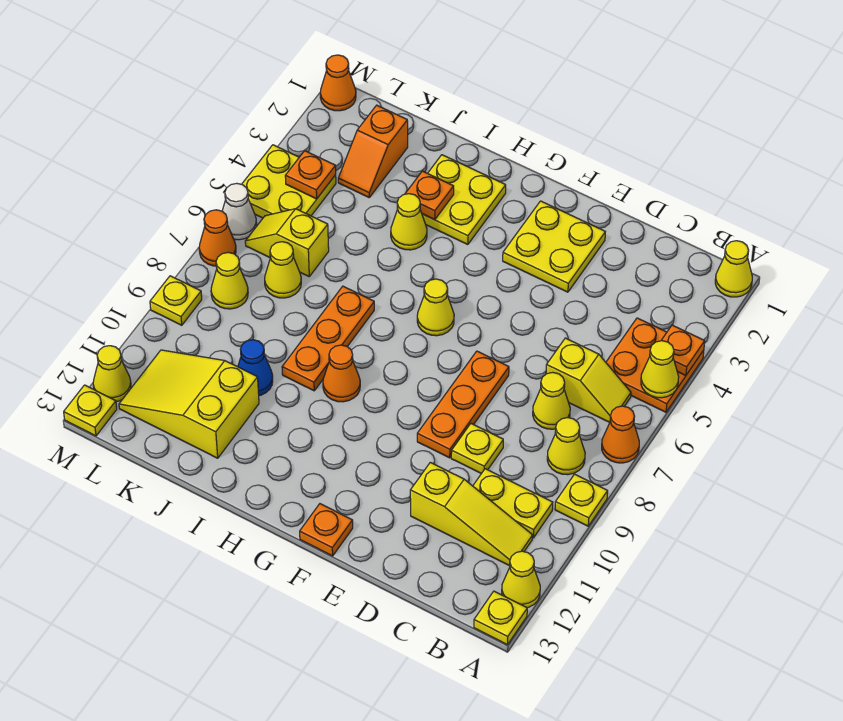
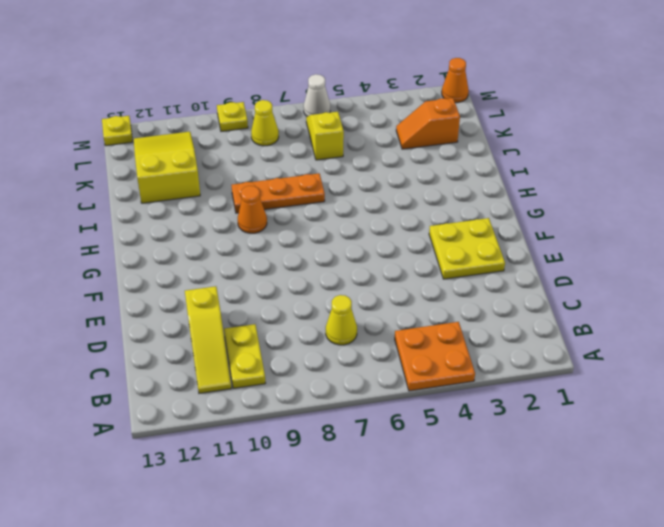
none -> yellow 1x1 cone [715,241,752,297]
none -> orange 1x1 cone [602,406,639,463]
none -> yellow 1x1 plate [555,474,608,526]
none -> yellow 1x1 cone [502,551,540,608]

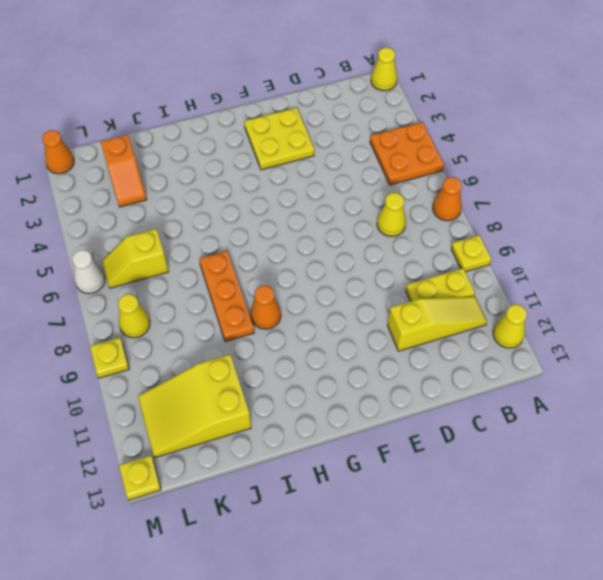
none -> yellow 1x1 plate [474,591,527,645]
none -> yellow 1x2 slope [546,338,631,422]
none -> yellow 1x1 cone [547,418,585,475]
none -> yellow 1x1 plate [451,424,503,474]

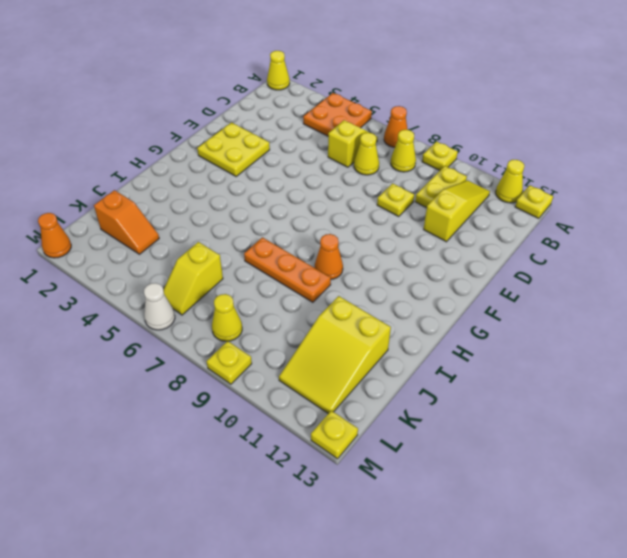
none -> orange 1x3 plate [417,351,509,458]
none -> orange 1x1 plate [300,504,353,556]
none -> yellow 1x1 cone [417,279,454,336]
none -> yellow 2x2 plate [422,155,506,245]

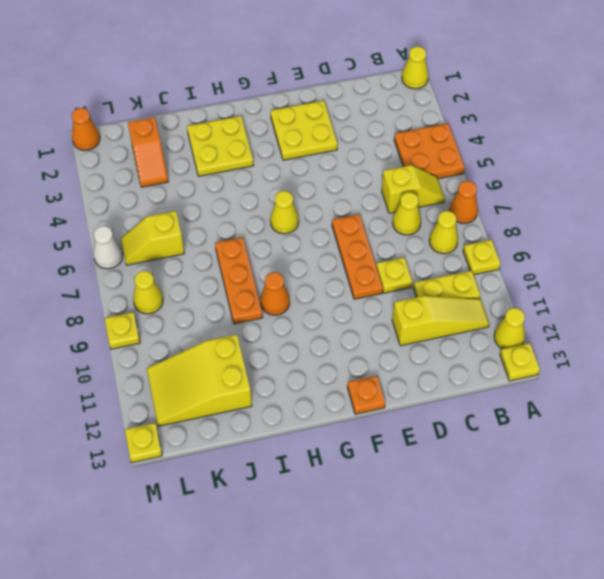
none -> yellow 1x1 cone [391,194,427,250]
none -> blue 1x1 cone [238,340,273,396]
none -> yellow 1x1 cone [265,242,301,298]
none -> yellow 2x2 plate [242,145,336,218]

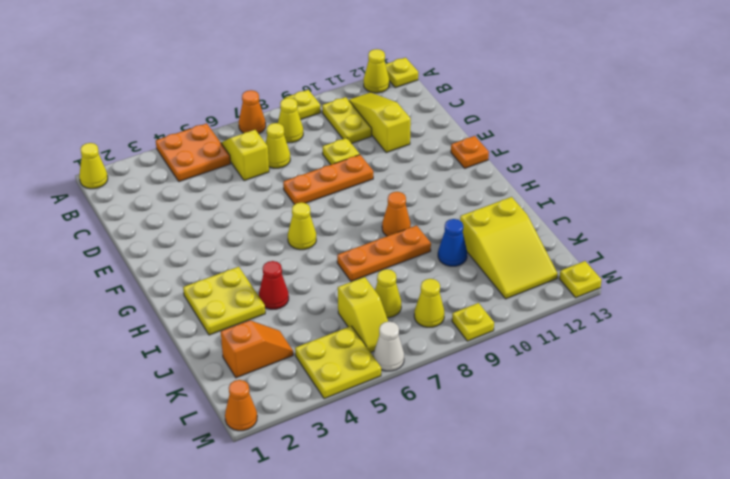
red 1x1 cone [259,261,289,309] -> yellow 1x1 cone [391,194,427,250]
none -> yellow 2x2 plate [503,201,605,292]
none -> orange 1x1 cone [199,210,236,266]
none -> yellow 1x1 cone [93,346,131,402]
none -> orange 1x1 plate [661,325,705,375]

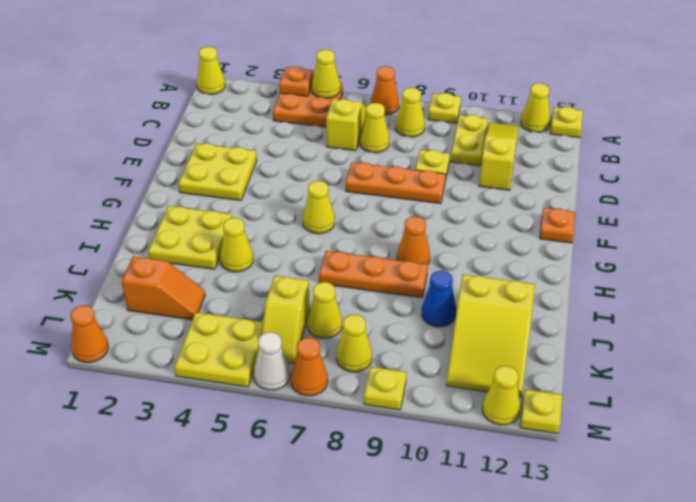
none -> orange 1x1 plate [405,171,454,220]
none -> orange 1x1 plate [285,151,336,199]

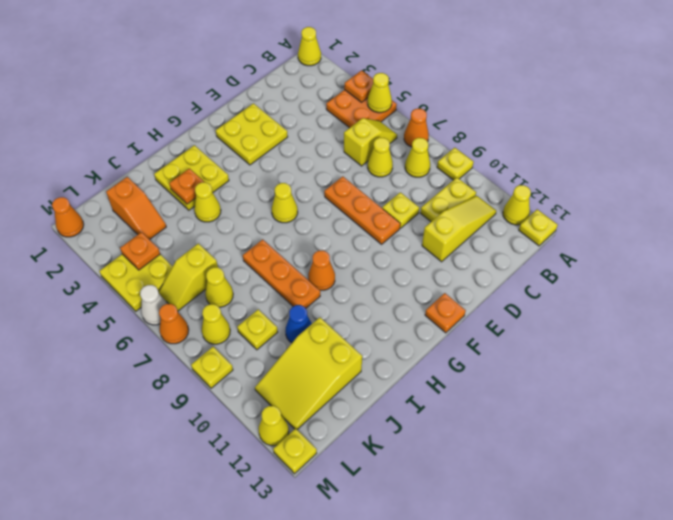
yellow 1x1 plate [237,309,278,350] -> none

